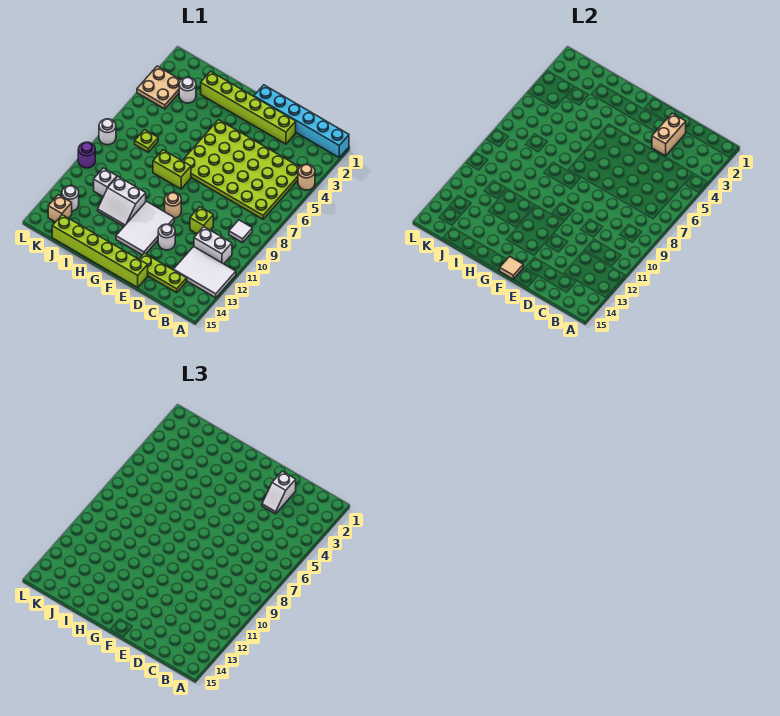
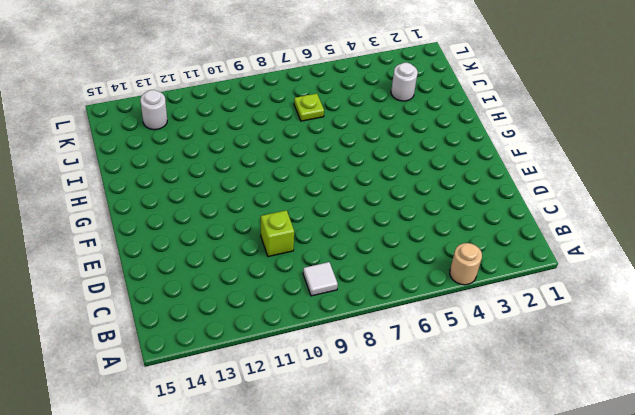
none -> cyan 1x6 brick [254,85,349,157]
none -> white 2x3 tile [173,247,236,298]
none -> lime 4x6 plate [182,120,299,219]

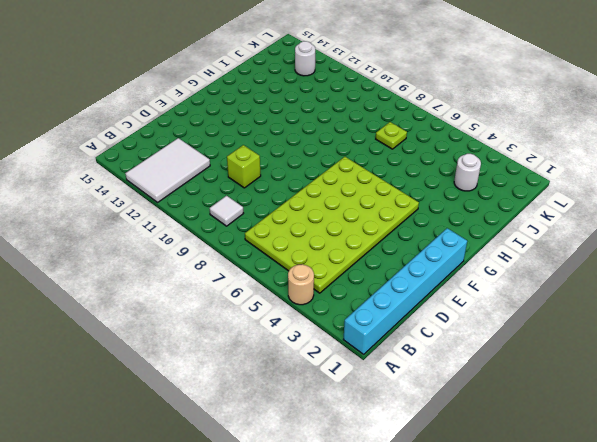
none -> white 1x2 brick [194,227,232,264]
none -> lime 1x3 plate [139,253,187,292]
none -> lime 1x6 brick [201,71,296,144]

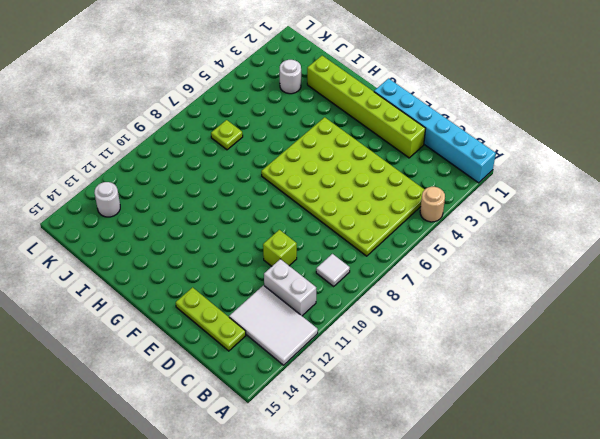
none -> white 1x1 round brick [158,224,175,250]
none -> lime 1x6 brick [52,215,148,288]
none -> tan 1x1 round brick [165,192,181,218]

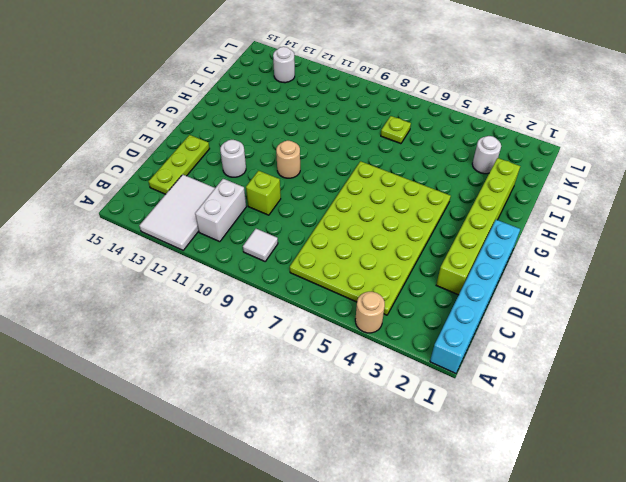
none -> lime 1x6 brick [52,215,148,288]
none -> white 2x3 tile [116,202,174,255]
none -> lime 1x2 brick [153,150,191,189]

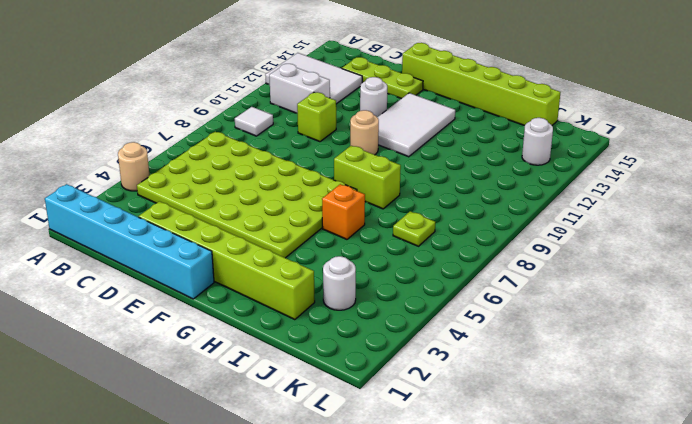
orange 1x1 brick [322,184,365,239] -> none
none -> white 2x2 slope [98,177,146,226]
none -> white 1x1 brick [94,168,117,197]
none -> tan 2x2 plate [137,66,181,109]

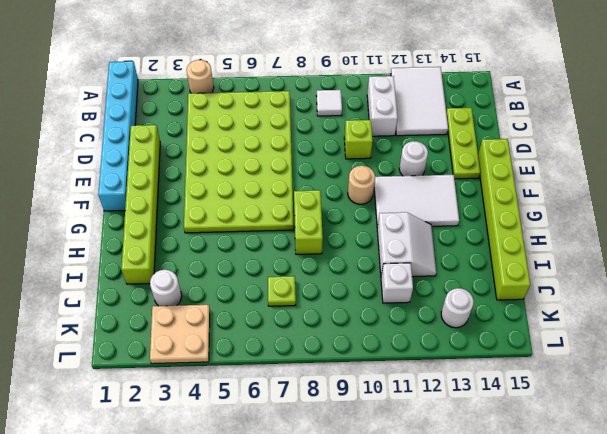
none -> tan 1x1 brick [48,195,72,222]
none -> white 1x1 round brick [99,119,116,145]
none -> purple 1x1 round brick [78,142,95,168]

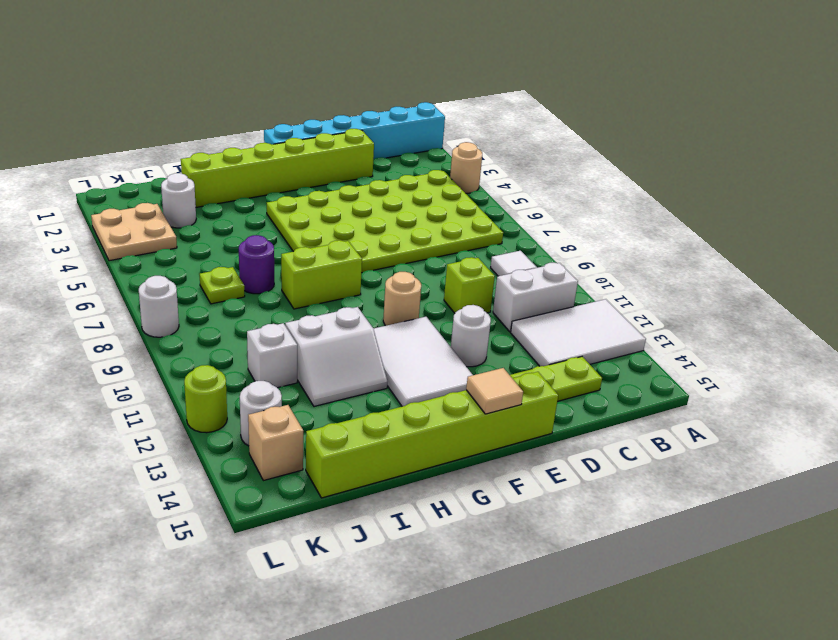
purple 1x1 round brick [239,235,274,294] -> purple 1x1 round brick moved to [78,142,95,168]
lime 1x1 round brick [184,365,227,433] -> none
none -> tan 1x2 brick [652,113,686,156]
none -> white 1x2 slope [262,471,296,514]

